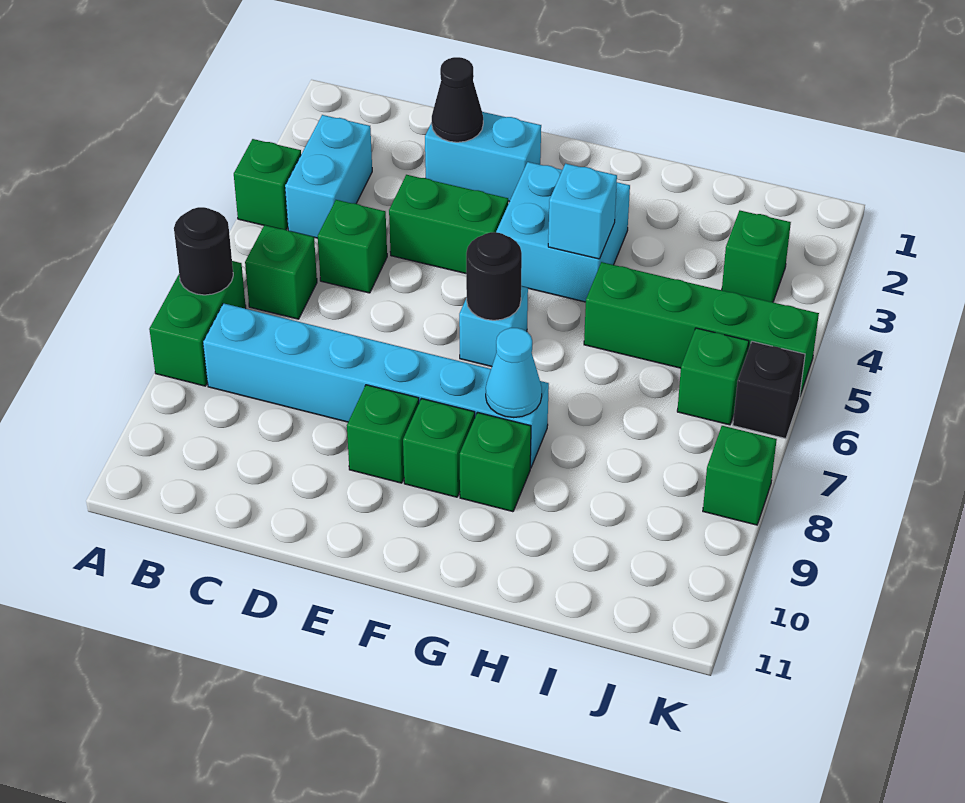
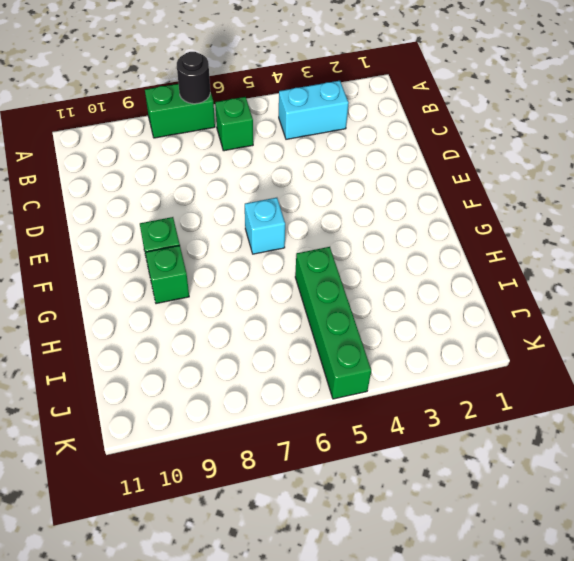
none -> green 1x1 brick [234,139,301,230]
none -> cyan 1x6 brick [203,303,549,468]
none -> green 1x1 brick [318,200,387,293]

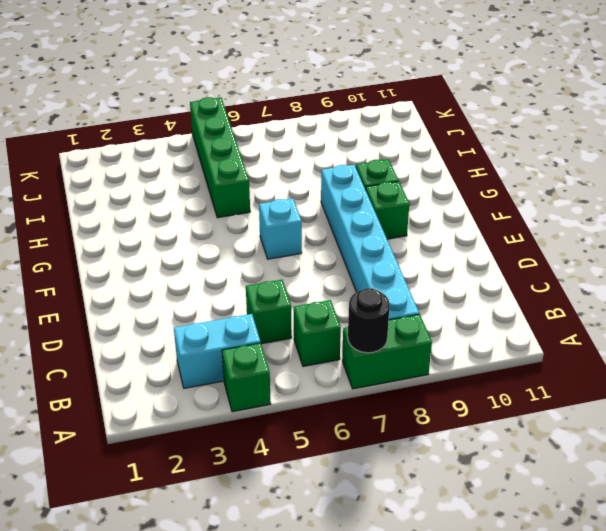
none -> cyan 1x2 brick [425,112,541,202]
none -> green 1x2 brick [389,175,508,273]
none -> green 1x1 brick [347,385,419,483]

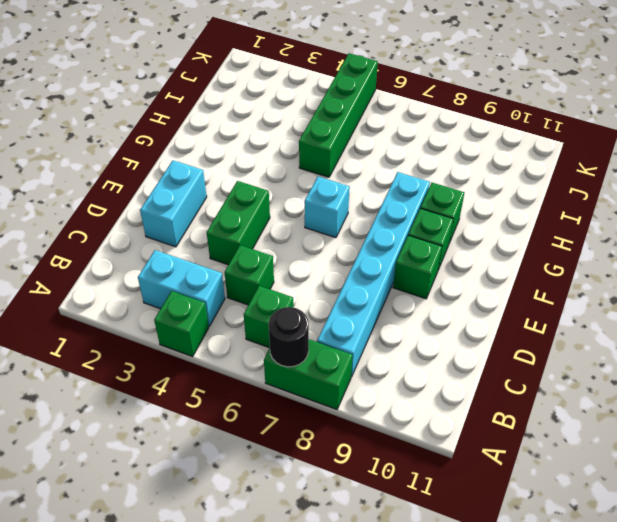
none -> cyan 2x2 brick [496,162,630,302]
none -> green 1x1 brick [722,211,791,302]
none -> green 1x1 brick [677,328,749,425]

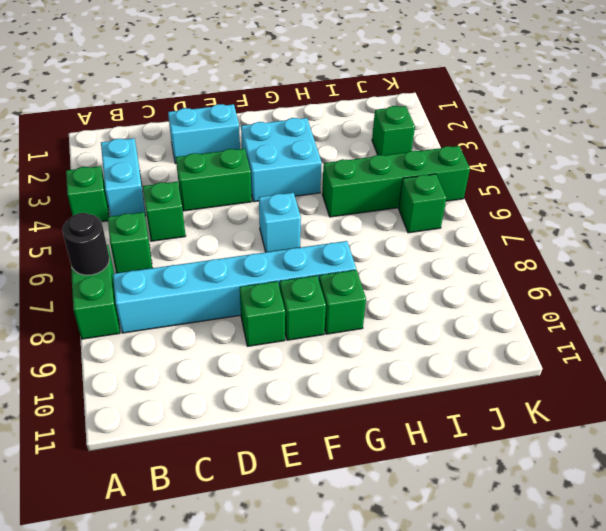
none -> black 1x1 brick [733,341,805,439]
none -> green 1x1 brick [703,426,777,525]
none -> black 1x1 cone [432,57,483,142]

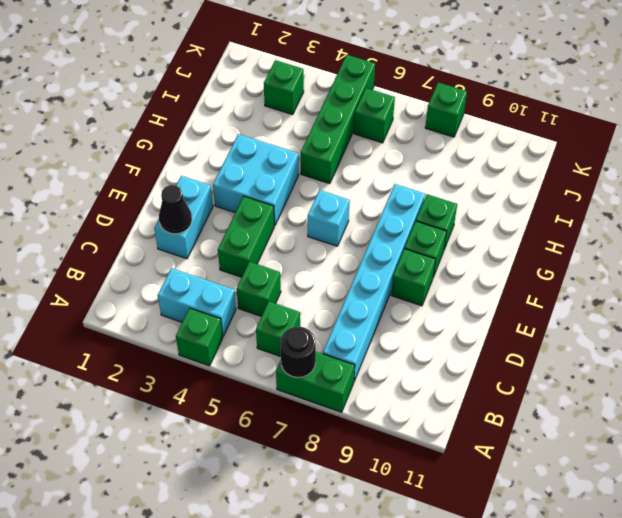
none -> black 1x1 brick [733,341,805,439]
none -> black 1x1 round brick [466,232,522,320]
none -> cyan 1x1 brick [548,164,617,259]

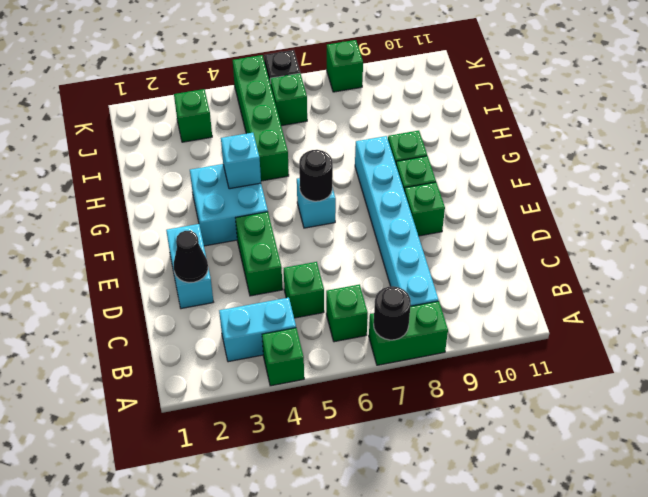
none -> cyan 1x1 cone [486,328,542,418]

